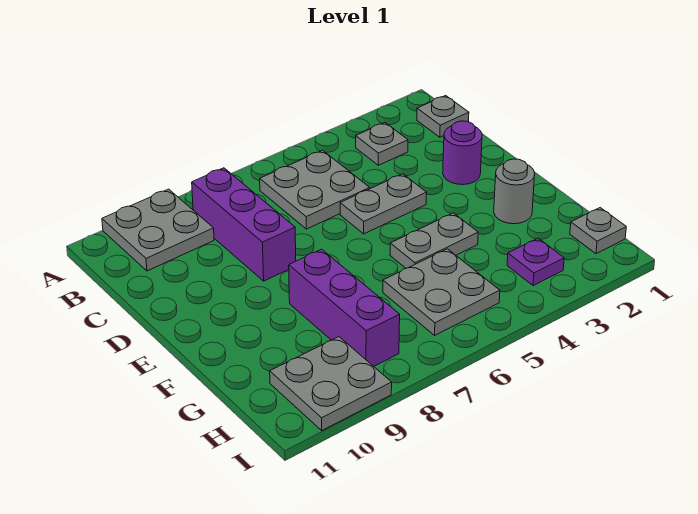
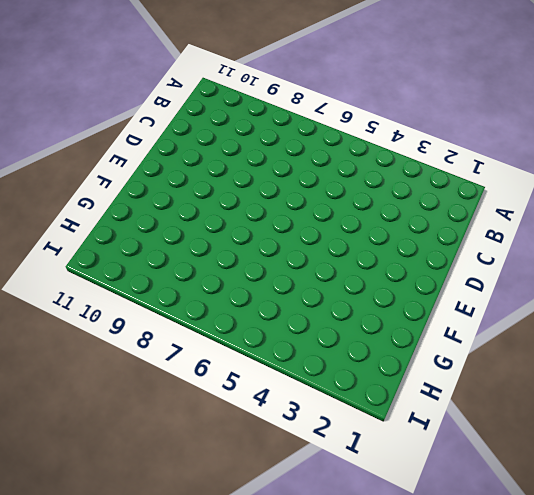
none -> grey 2x2 plate [102,189,214,271]
none -> grey 1x1 plate [417,95,469,137]
none -> grey 1x1 plate [356,123,408,165]

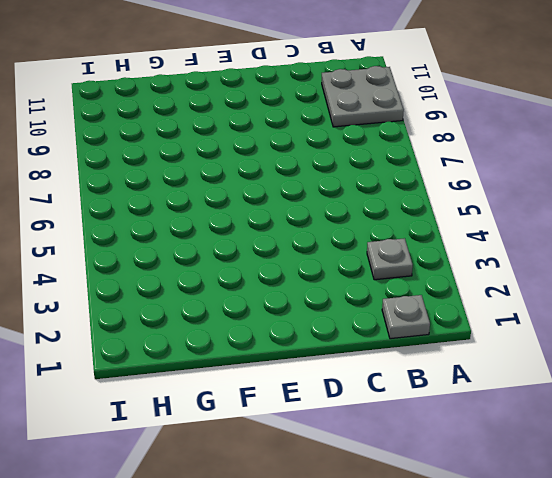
none -> grey 2x2 plate [260,150,370,229]
none -> purple 1x3 brick [192,168,296,281]
none -> purple 1x1 round brick [443,121,482,185]

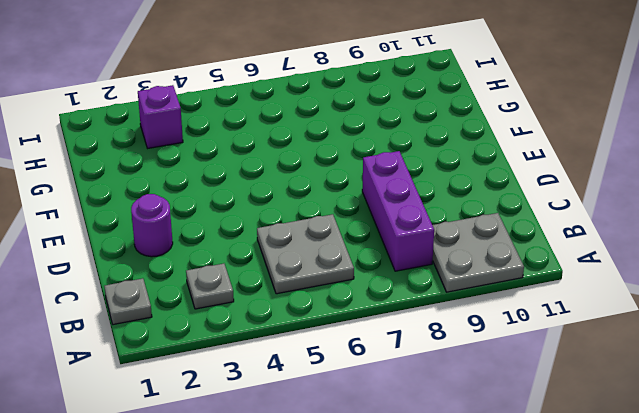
purple 1x1 brick [138,85,183,148] -> purple 1x1 plate [507,238,564,286]
none -> grey 1x2 plate [340,174,427,234]
none -> grey 1x1 round brick [494,159,535,224]
none -> grey 1x2 plate [390,213,478,268]

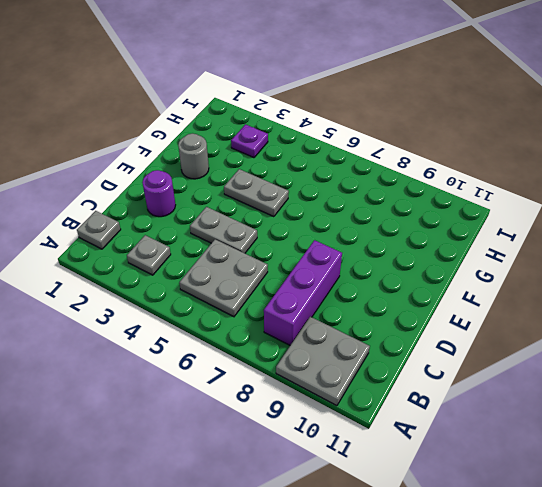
none -> purple 1x3 brick [289,249,400,366]
none -> grey 2x2 plate [383,249,500,335]
none -> grey 1x1 plate [570,208,626,254]

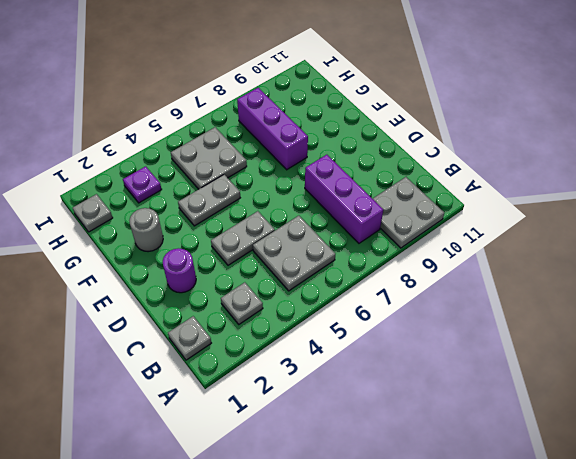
none -> grey 2x2 plate [270,337,392,430]

